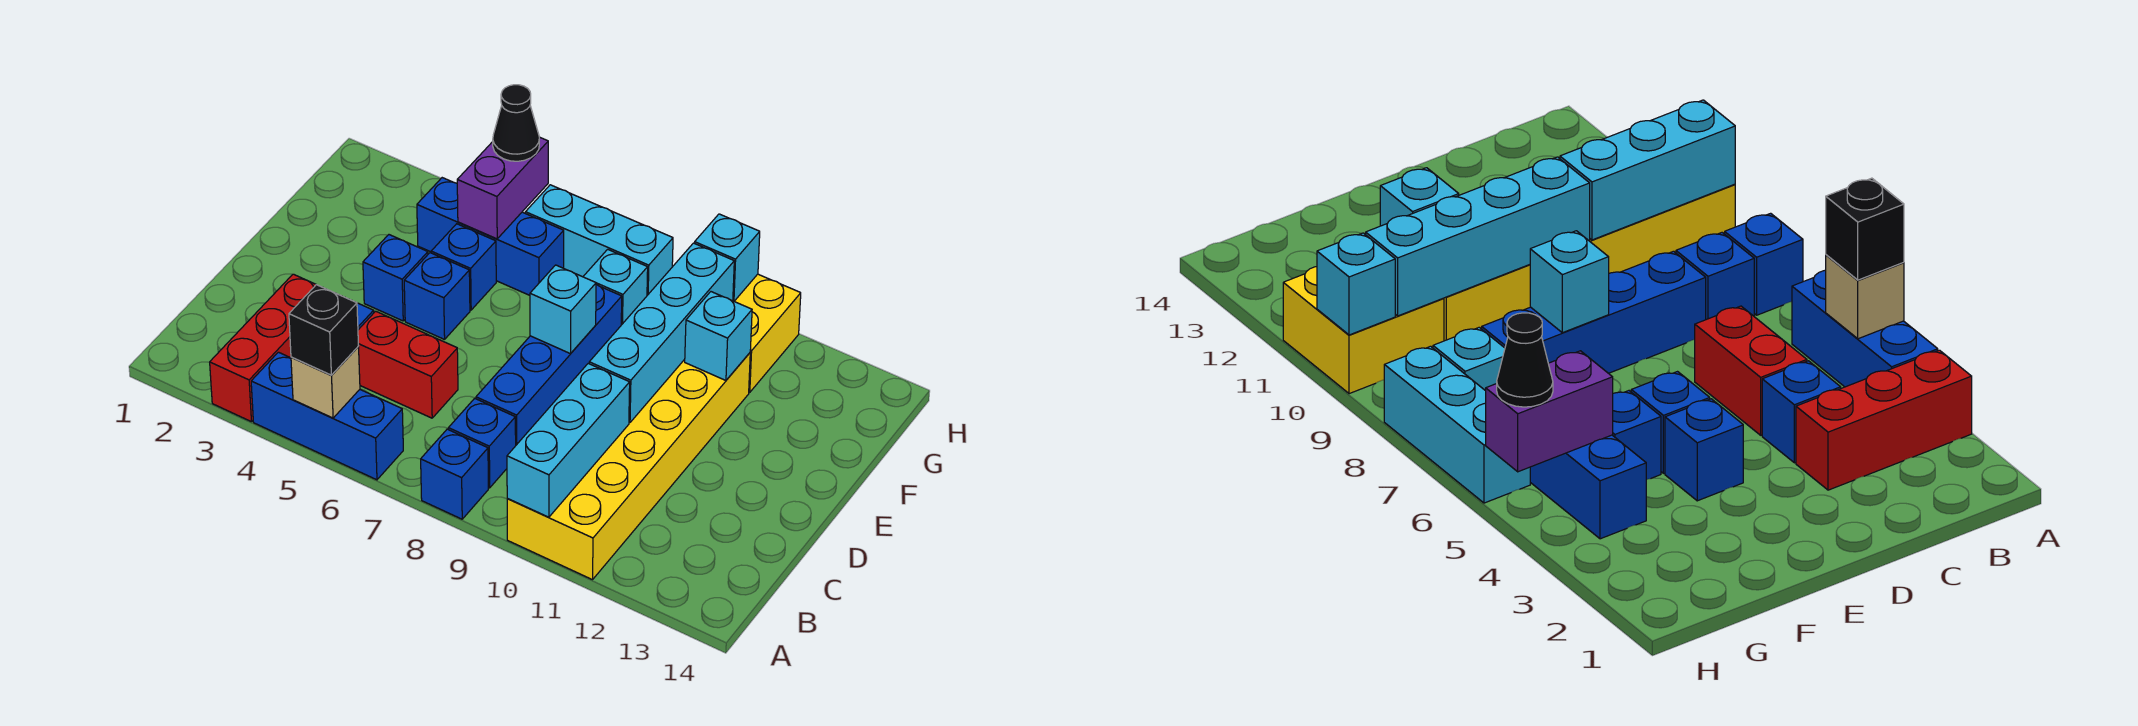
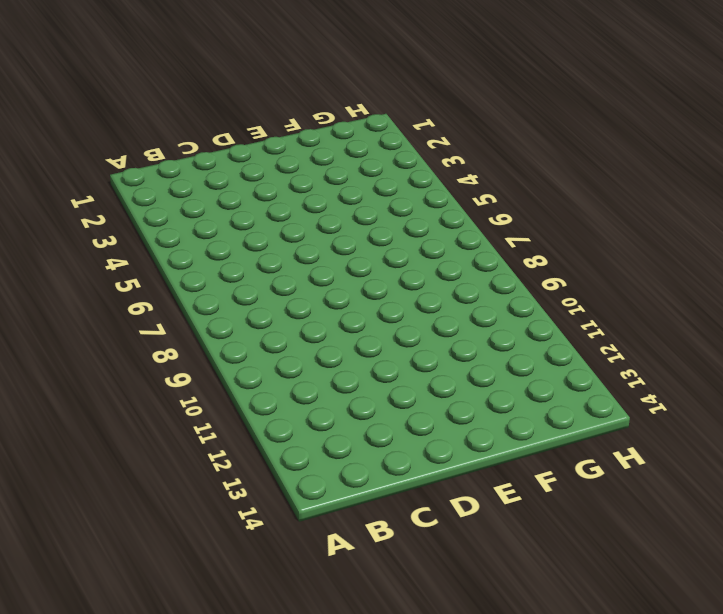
none -> red 1x3 brick [210,274,316,422]
none -> blue 1x3 brick [251,352,403,480]
none -> blue 1x1 brick [421,429,488,519]

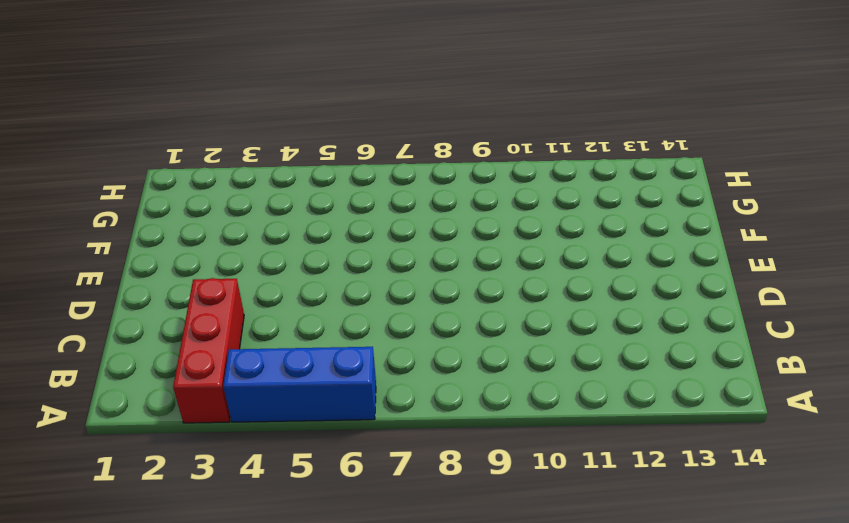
none -> blue 1x1 brick [421,429,488,519]
none -> yellow 2x6 brick [507,353,750,580]
none -> blue 1x1 brick [448,398,516,488]

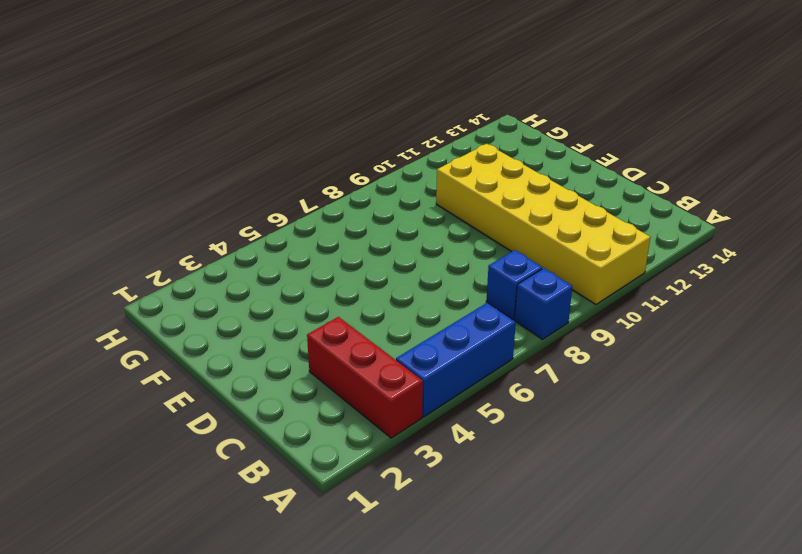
none -> blue 1x1 brick [1762,361,1841,463]
none -> red 1x2 brick [358,311,458,418]
none -> blue 1x4 brick [476,285,622,445]

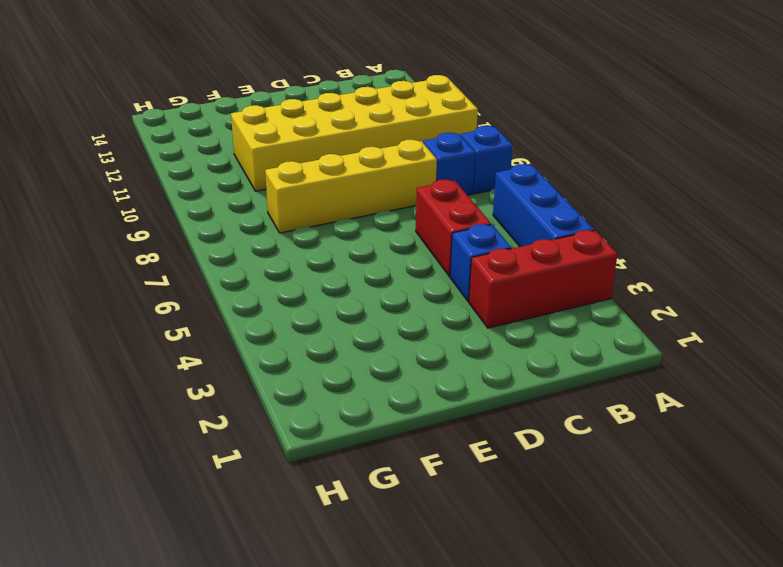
yellow 1x4 brick [265,140,437,233] -> blue 1x4 brick [476,285,622,445]
none -> blue 1x1 brick [363,235,428,321]
none -> blue 1x1 brick [404,253,470,339]
none -> blue 1x1 brick [431,224,496,310]

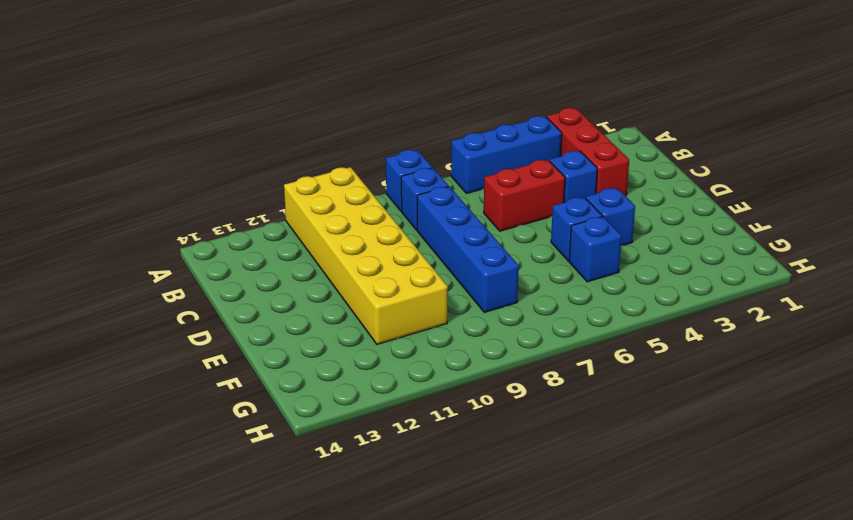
none -> blue 1x3 brick [417,178,564,295]
none -> cyan 1x1 brick [583,249,648,325]
none -> yellow 2x2 brick [734,274,801,392]

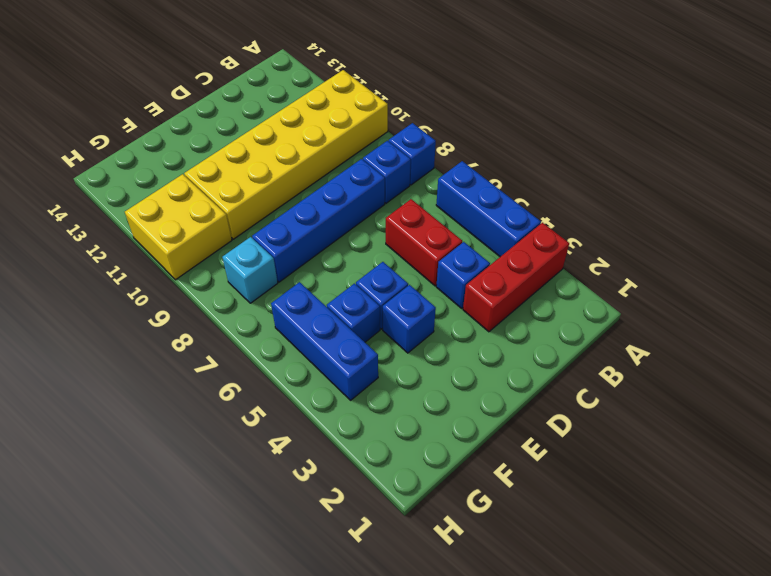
none -> cyan 1x3 brick [525,185,673,295]
none -> tan 1x1 brick [291,347,360,418]
none -> cyan 1x3 brick [507,364,630,517]

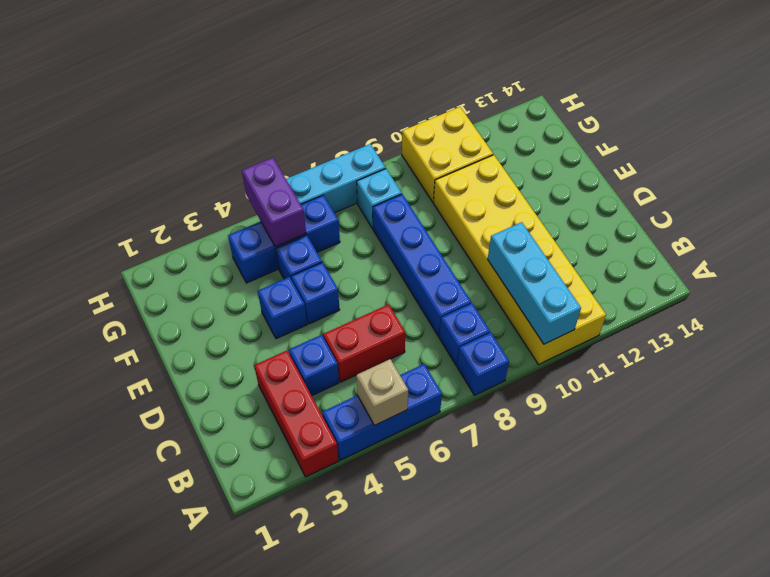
none -> cyan 1x4 brick [589,243,734,423]
none -> cyan 1x1 brick [530,265,596,354]
none -> cyan 1x1 brick [685,292,752,380]

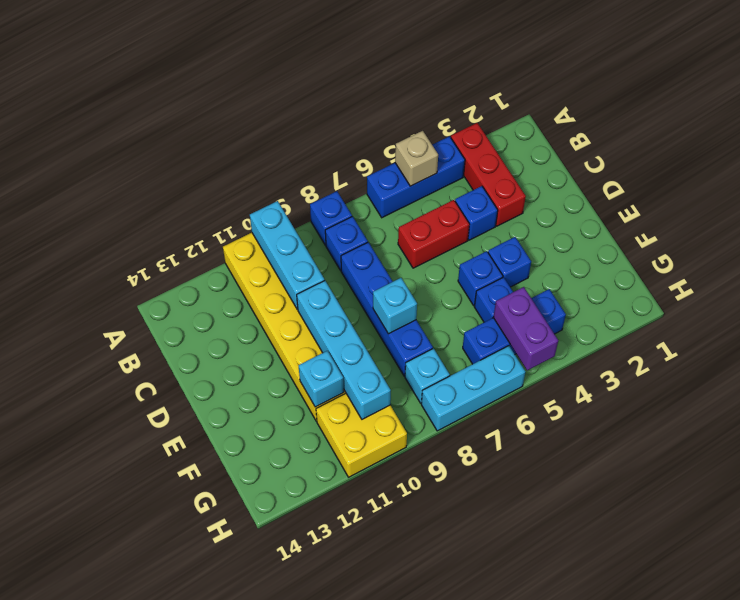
none -> cyan 1x1 brick [695,214,760,301]
none -> black 1x1 brick [289,285,359,375]
none -> black 1x1 cone [493,85,539,161]

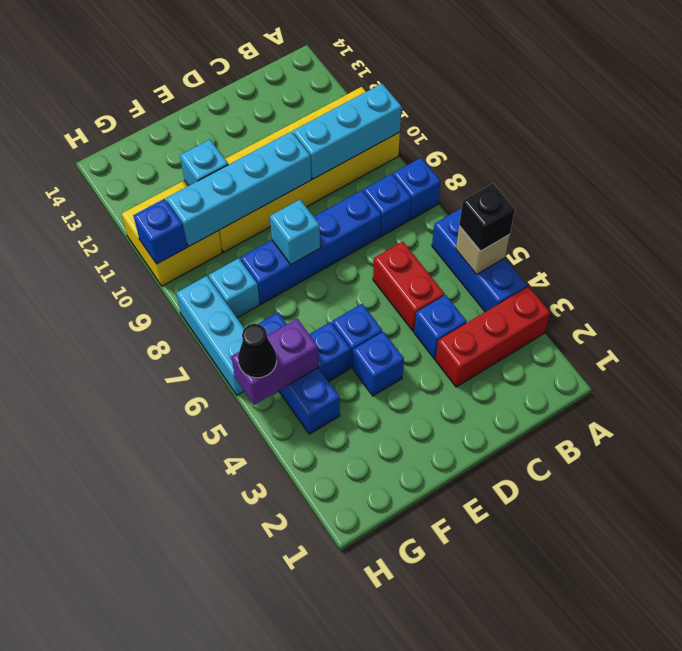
blue 1x1 brick [133,199,187,264] -> cyan 1x1 brick [695,214,760,301]

